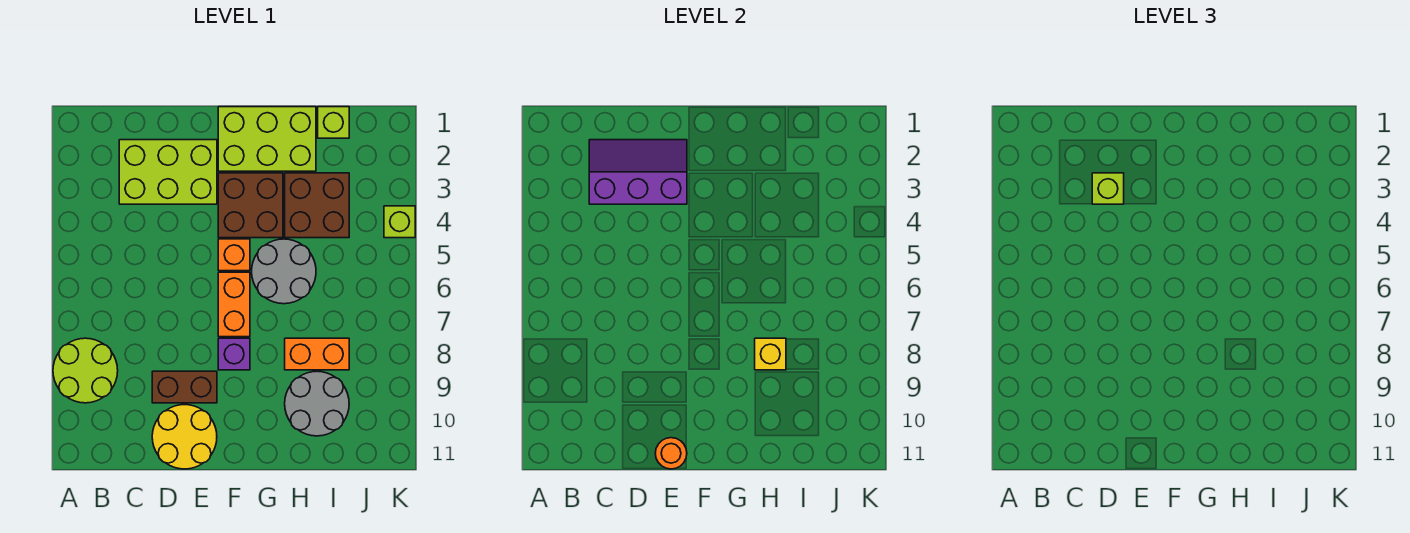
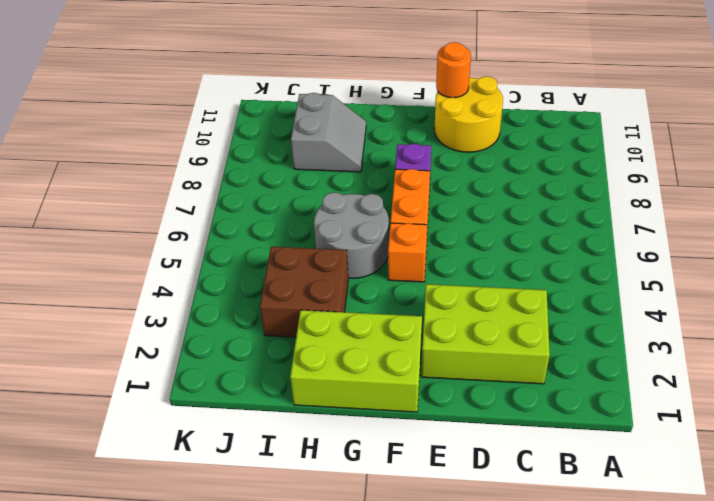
grey 2x2 slope [291,93,366,172] -> grey 2x2 round brick [285,371,349,436]
none -> lime 2x2 round brick [53,338,118,403]
none -> brown 1x2 brick [152,371,217,403]
none -> brown 2x2 brick [218,173,283,238]

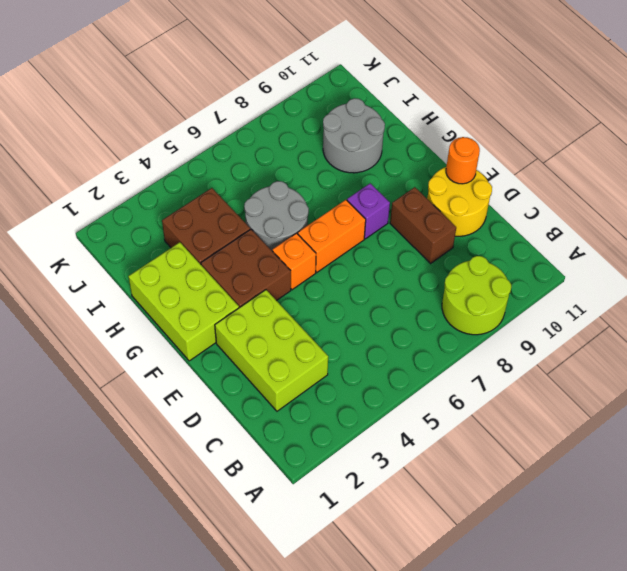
none -> orange 1x2 brick [285,338,349,370]
none -> lime 1x1 brick [318,107,349,138]
none -> lime 1x1 brick [384,206,415,238]

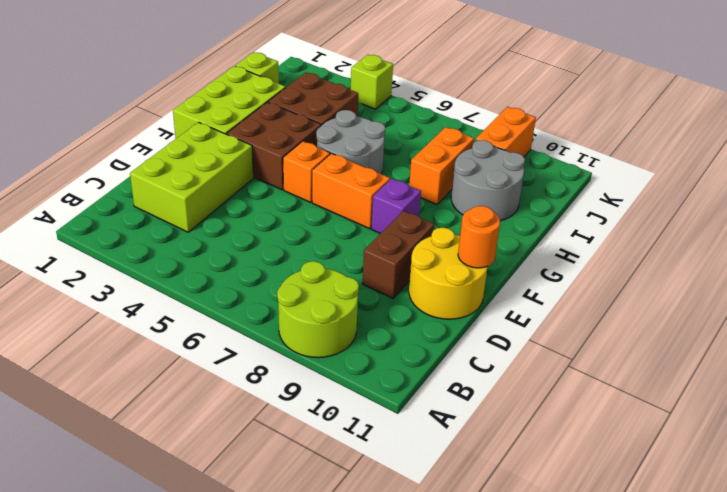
orange 1x2 brick [476,107,536,156] -> none
none -> purple 2x3 slope [589,140,687,204]
none -> yellow 1x1 brick [755,338,786,370]
none -> lime 1x1 brick [1092,173,1124,204]

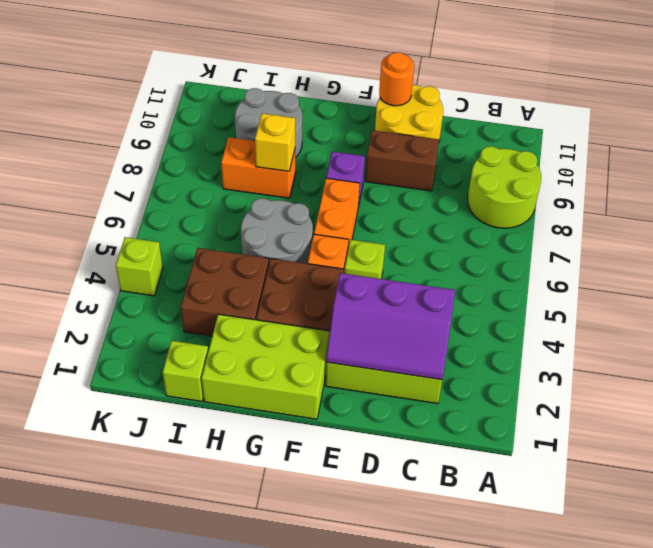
lime 1x1 brick [345,240,385,279] -> lime 1x1 brick moved to [1092,173,1124,204]

